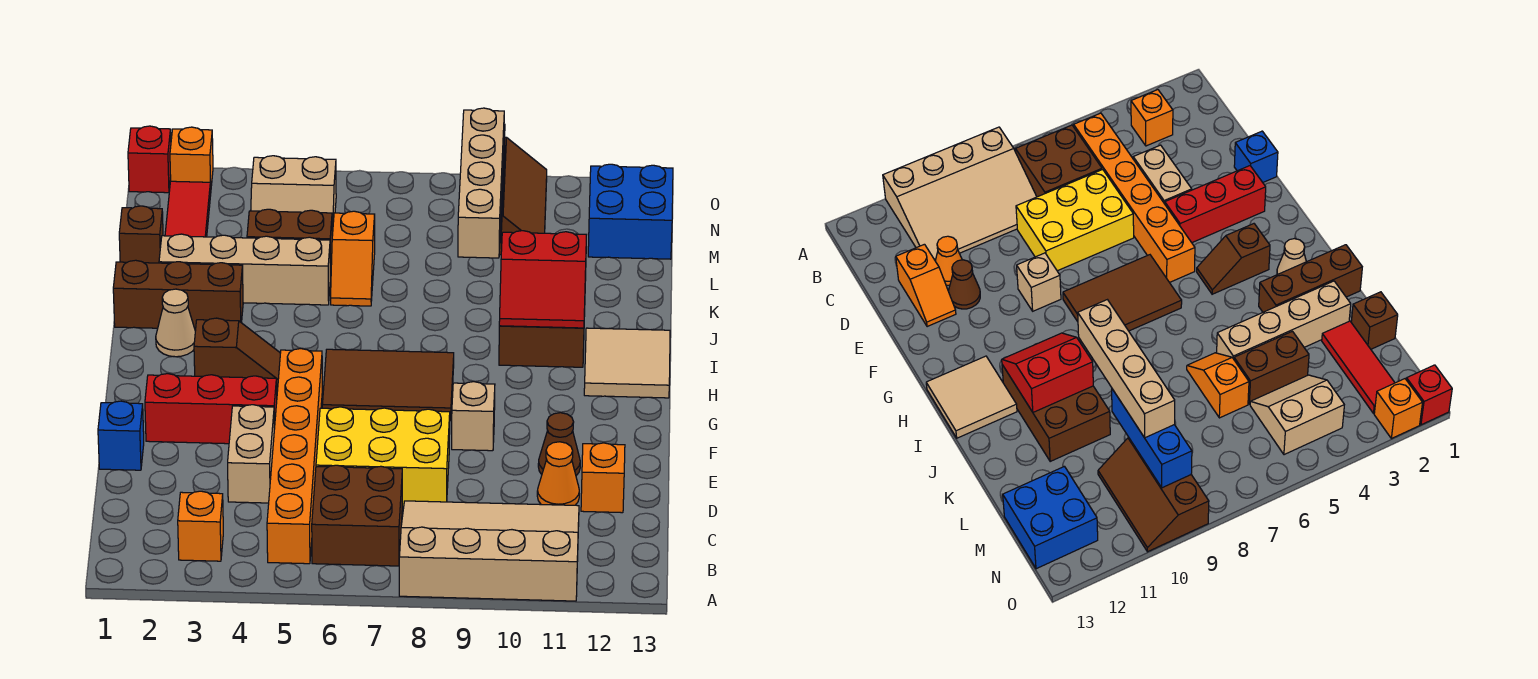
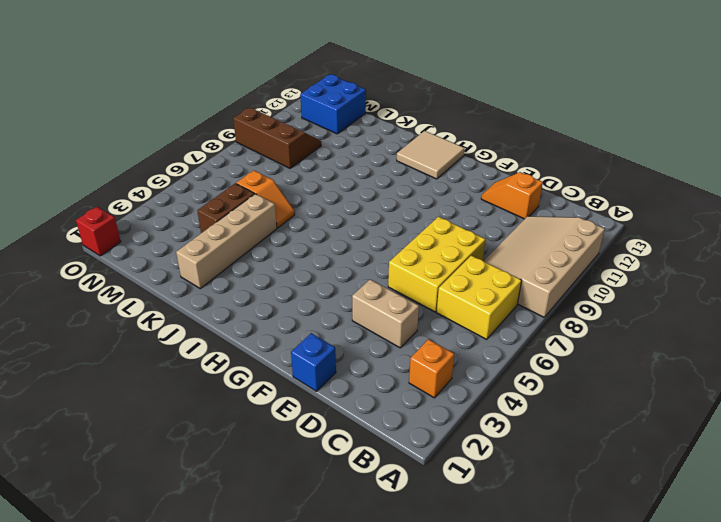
yellow 2x2 brick [437,255,522,339] -> brown 2x2 brick [312,465,402,566]
none -> orange 1x6 brick [267,349,322,564]
none -> orange 1x1 cone [537,442,579,505]
none -> brown 1x1 cone [538,413,580,476]
none -> red 1x3 brick [145,374,277,444]

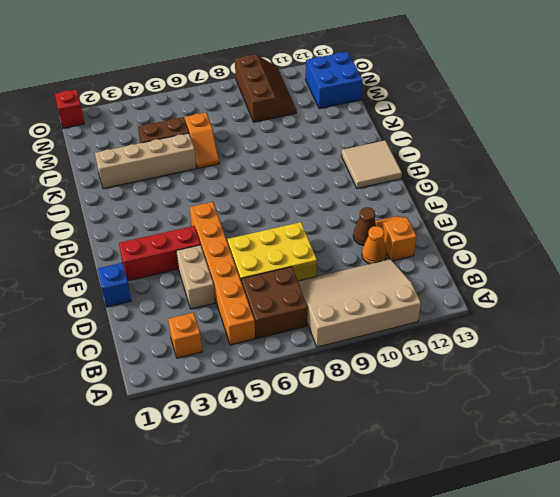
none -> tan 1x1 brick [452,382,495,451]
none -> brown 2x3 tile [322,349,454,421]
none -> brown 1x2 slope [194,318,280,388]
none -> tan 1x1 cone [156,289,195,357]

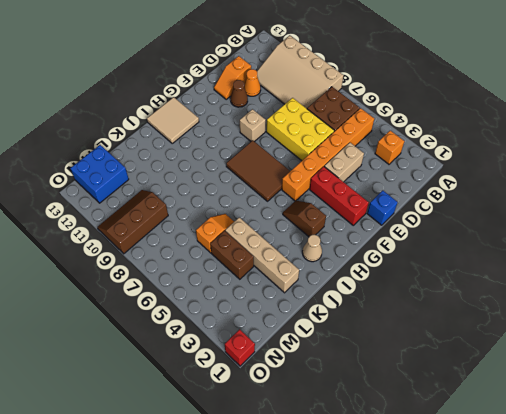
none -> brown 2x3 brick [499,276,586,367]
none -> brown 1x3 brick [113,260,243,329]
none -> brown 1x1 brick [119,206,163,263]
none -> red 1x3 tile [165,181,211,237]

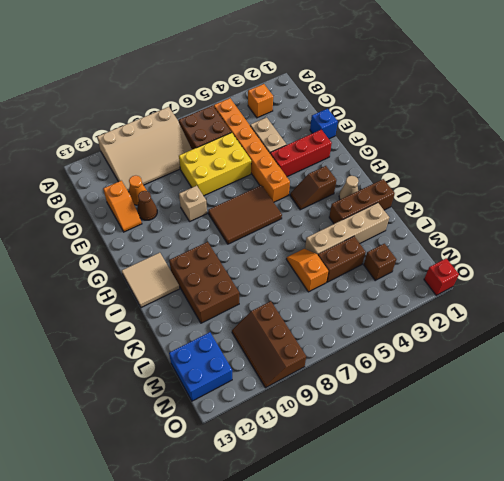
brown 1x1 brick [364,244,396,280] -> brown 1x1 brick moved to [119,206,163,263]
none -> red 1x3 tile [165,181,211,237]
none -> tan 2x2 slope [251,156,336,236]
none -> orange 1x1 brick [170,127,213,188]
none -> red 2x2 slope [499,231,586,328]

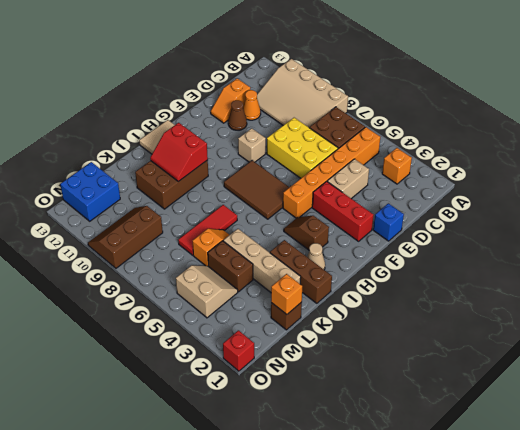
red 2x2 slope [150,123,208,182] -> red 2x2 slope turned to [499,231,586,328]
red 1x3 tile [178,205,237,255] -> red 1x3 tile moved to [165,181,211,237]
orange 1x1 brick [271,274,302,314] -> orange 1x1 brick moved to [170,127,213,188]
none -> blue 1x3 brick [1112,389,1192,488]
none -> tan 1x4 brick [458,108,504,258]

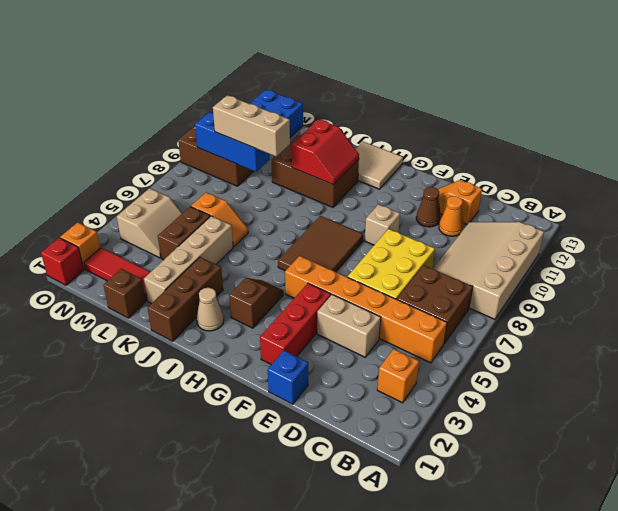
tan 1x3 brick [213,95,290,156] -> tan 1x4 brick [458,108,504,258]

